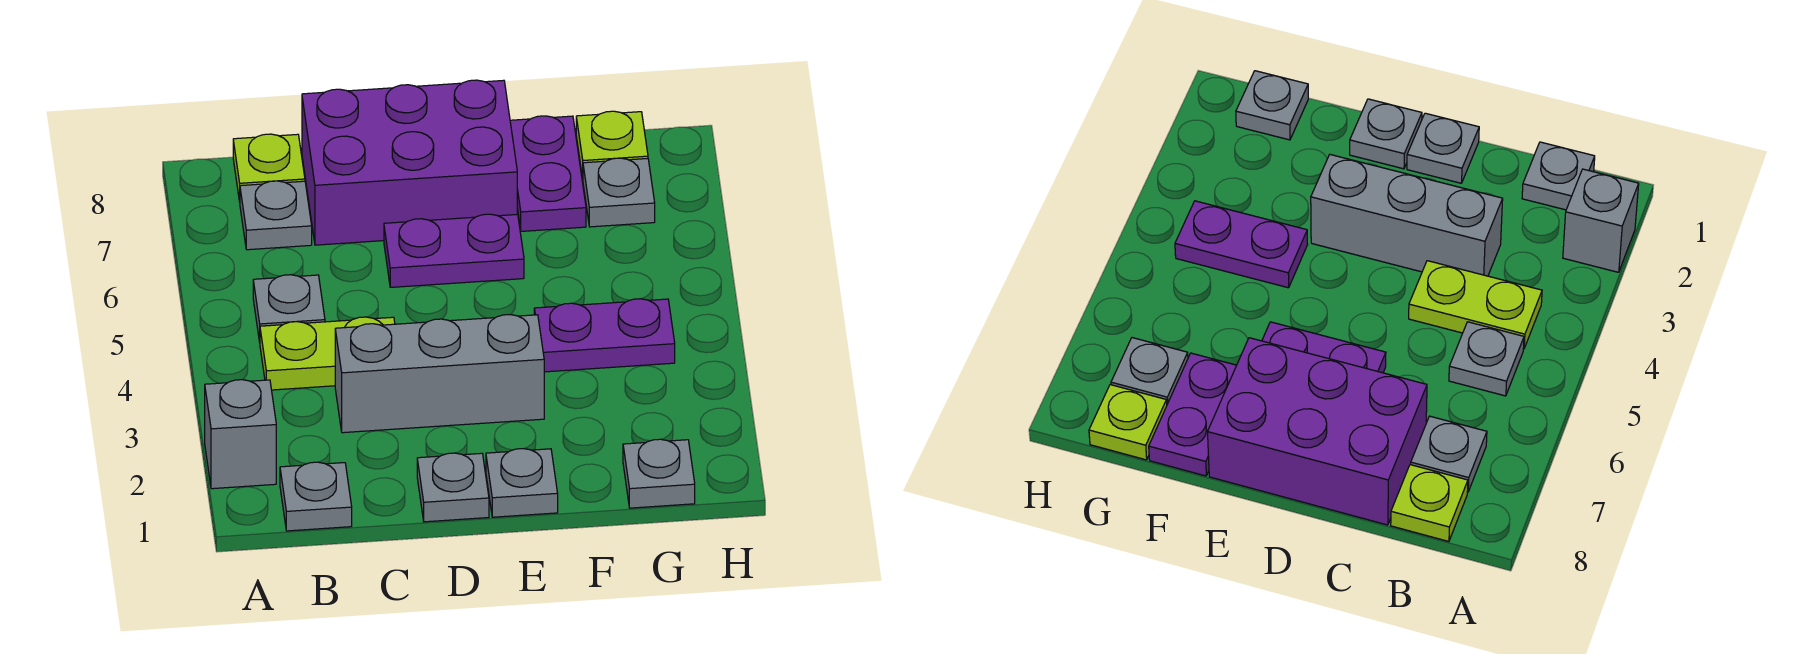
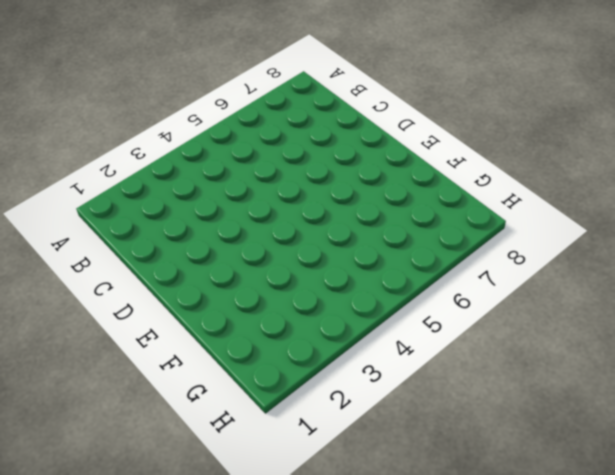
none -> grey 1x1 brick [205,380,276,489]
none -> grey 1x1 plate [280,462,352,531]
none -> lime 1x2 plate [260,317,395,390]

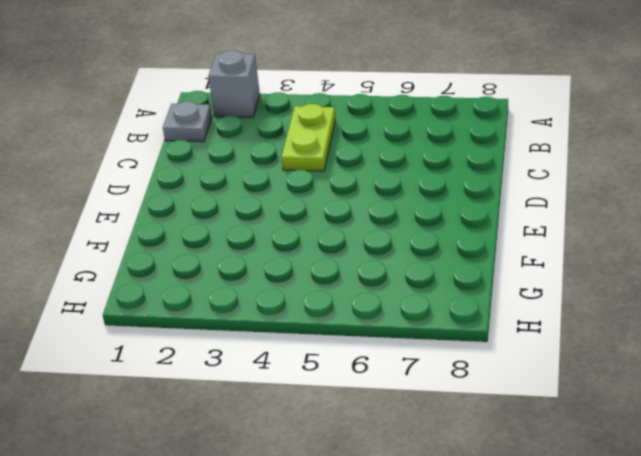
none -> grey 1x1 plate [253,275,325,342]
none -> grey 1x1 plate [240,181,312,250]
none -> lime 1x1 plate [233,134,305,202]

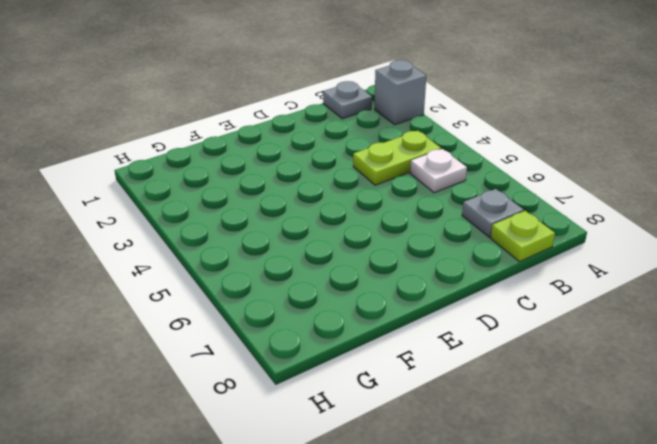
white 1x1 plate [410,149,467,193] -> grey 1x1 plate [253,275,325,342]
none -> grey 1x3 brick [335,315,544,433]
none -> purple 2x3 brick [302,80,517,245]
none -> grey 1x1 plate [417,453,489,522]

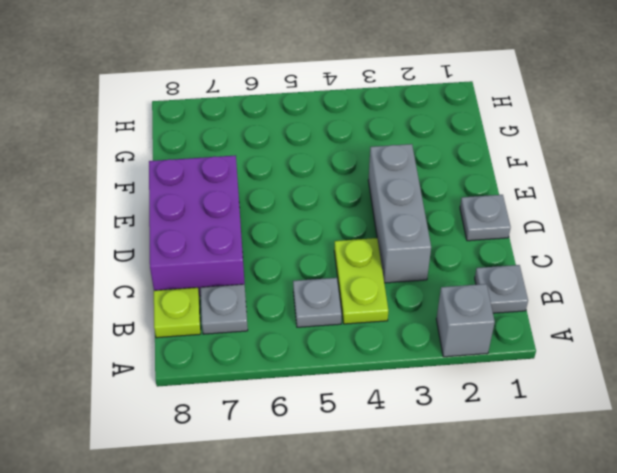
none -> purple 1x2 plate [384,214,524,287]
none -> grey 1x1 plate [486,449,558,517]
none -> purple 1x2 plate [534,299,675,372]

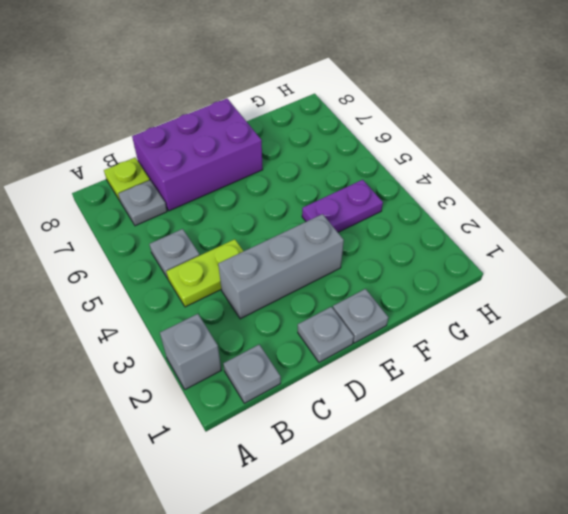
none -> purple 1x2 plate [384,214,524,287]
none -> purple 1x2 plate [510,116,586,231]
none -> grey 1x1 plate [623,439,695,508]

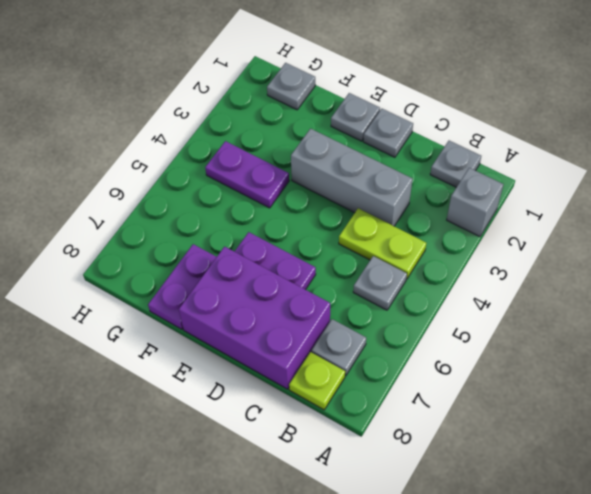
none -> grey 1x1 plate [583,158,655,227]
none -> lime 1x1 plate [576,111,648,178]

